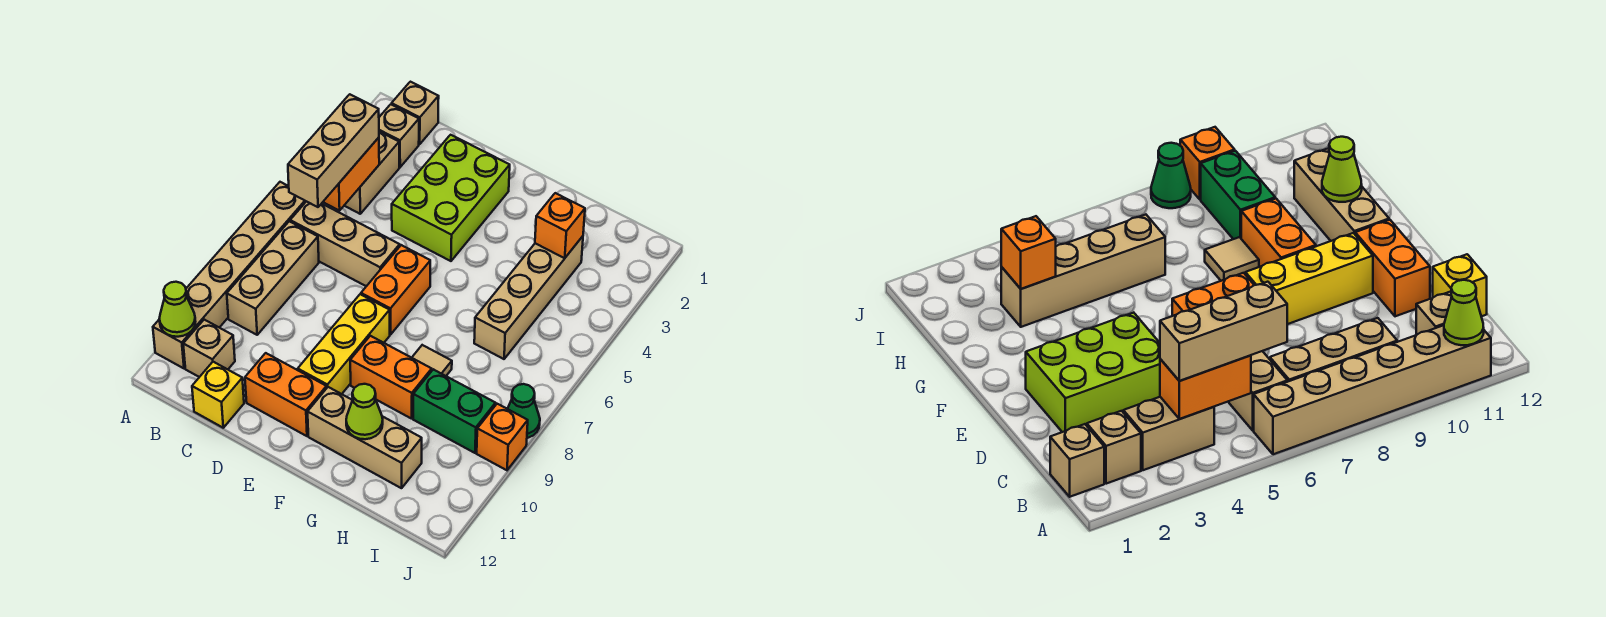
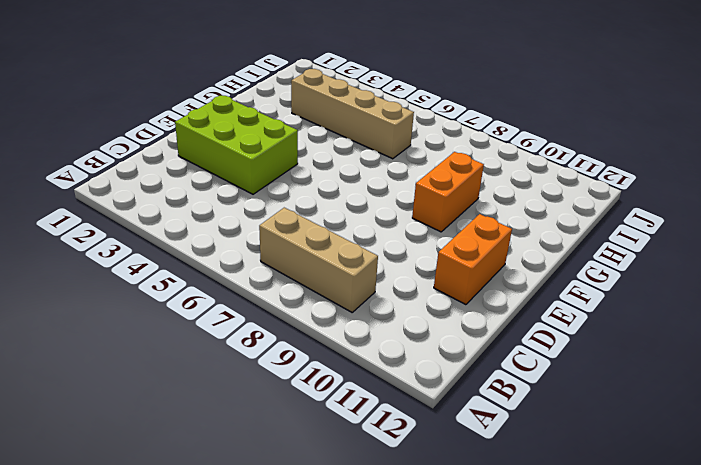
none -> tan 1x6 brick [153,182,306,368]
none -> tan 1x1 brick [392,82,439,144]
none -> tan 1x1 brick [379,104,419,167]

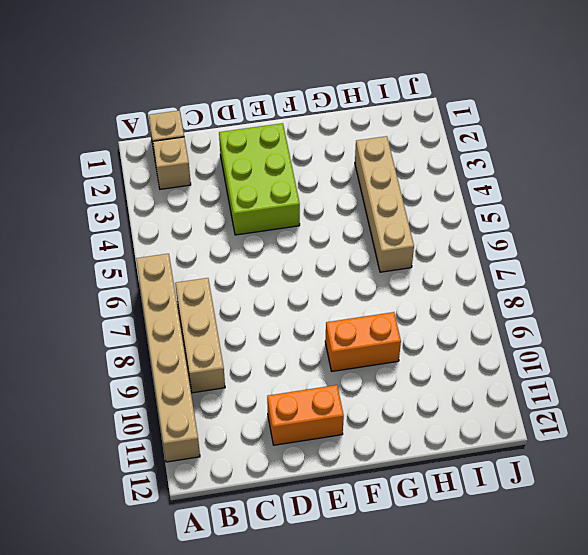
none -> tan 1x2 brick [344,132,399,214]
none -> tan 1x3 brick [290,201,400,286]
none -> tan 1x1 brick [183,320,235,377]

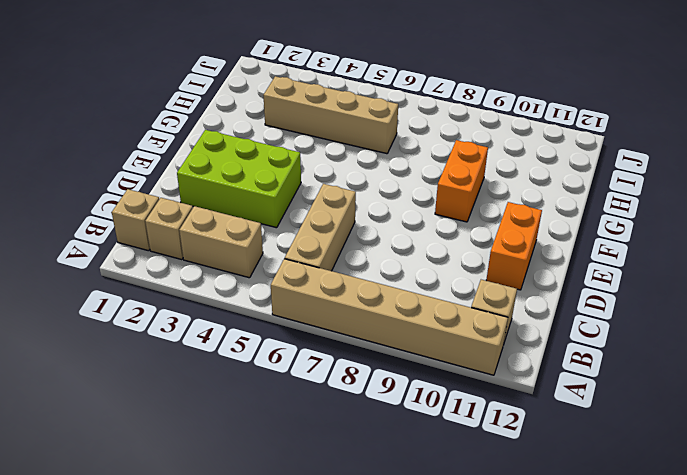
none -> tan 1x3 brick [227,221,319,335]
none -> yellow 1x1 brick [192,362,244,428]
none -> orange 1x2 brick [361,245,430,335]

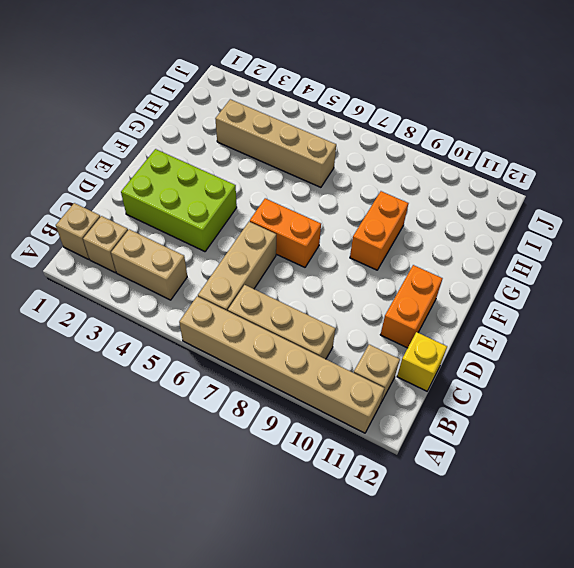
none -> yellow 1x3 brick [298,294,390,394]
none -> tan 1x3 brick [308,387,422,488]
none -> tan 1x1 tile [412,345,452,376]

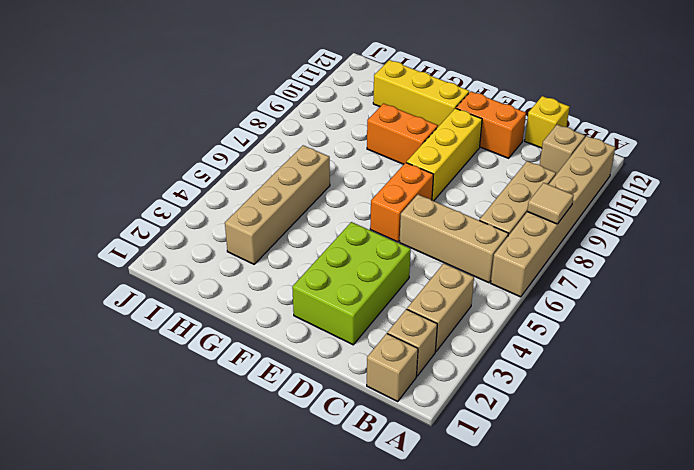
tan 1x1 tile [527,183,574,224] -> tan 1x1 tile moved to [412,345,452,376]
yellow 1x3 brick [373,60,469,127] -> tan 1x3 brick [308,387,422,488]
none -> green 1x2 brick [413,369,495,453]
none -> green 1x1 cone [508,384,540,438]
none -> orange 1x1 brick [477,404,528,470]

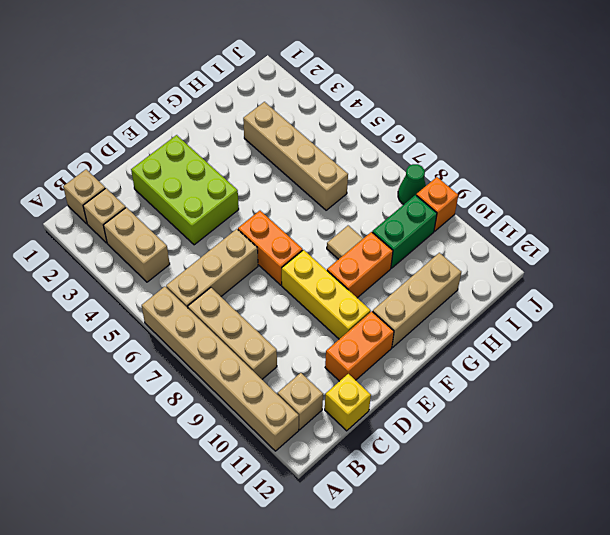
none -> lime 1x1 cone [159,282,196,337]
none -> orange 1x2 brick [323,138,379,211]
none -> lime 1x1 cone [346,384,383,439]

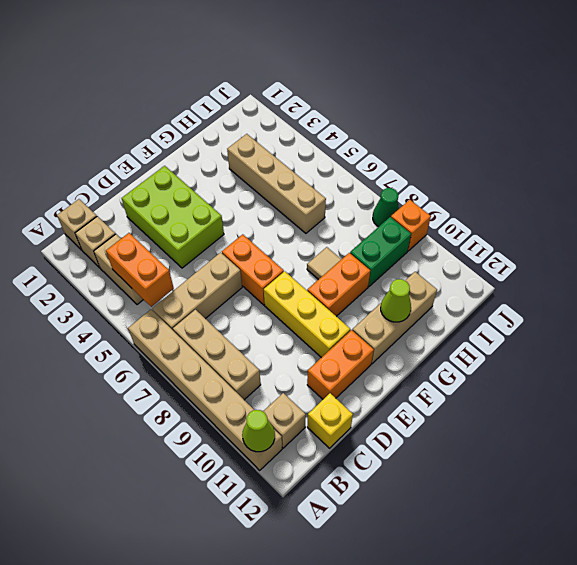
none -> orange 1x1 brick [535,193,585,258]
none -> tan 1x3 brick [288,94,379,207]

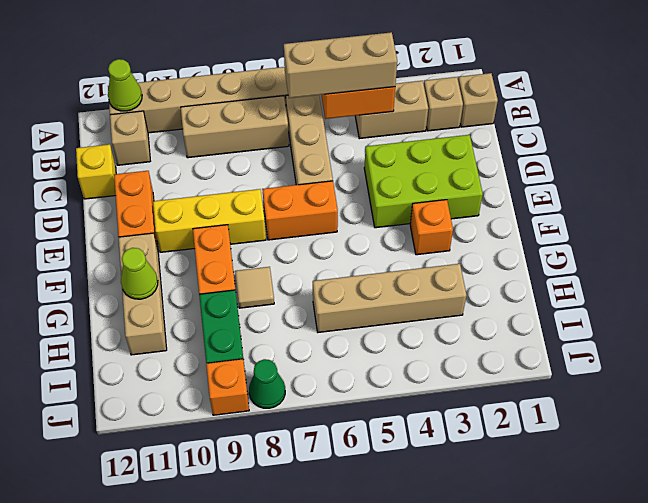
orange 1x1 brick [410,200,453,255] -> orange 1x1 brick moved to [535,193,585,258]

